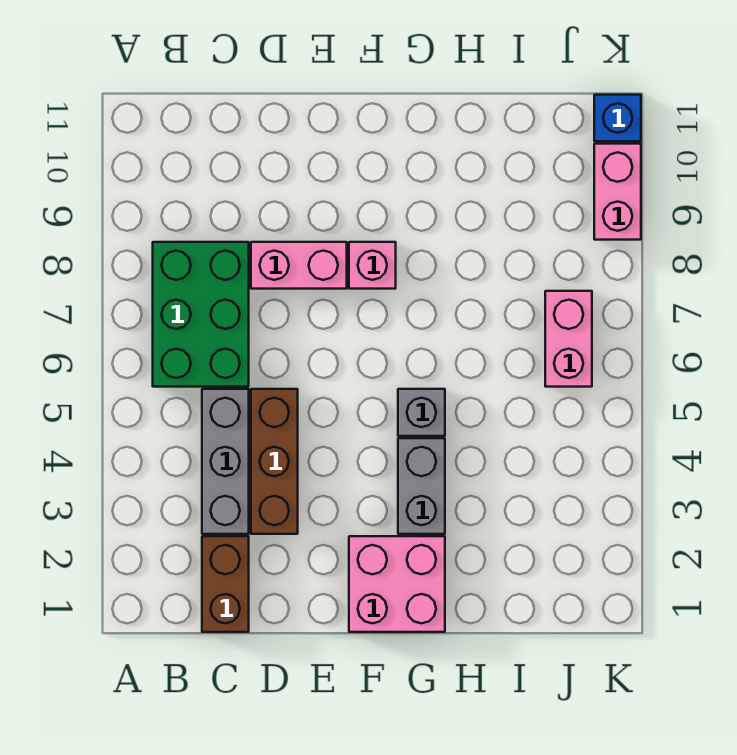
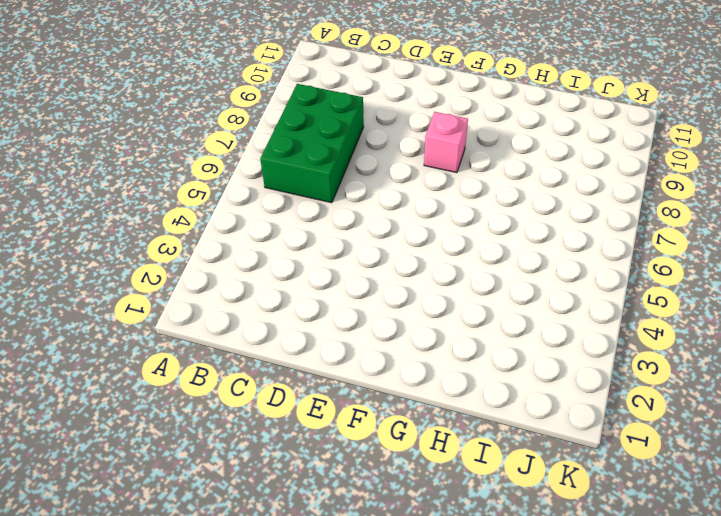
none -> brown 1x2 brick [202,536,249,632]
none -> grey 1x3 brick [202,389,249,534]
none -> brown 1x3 brick [251,389,298,534]

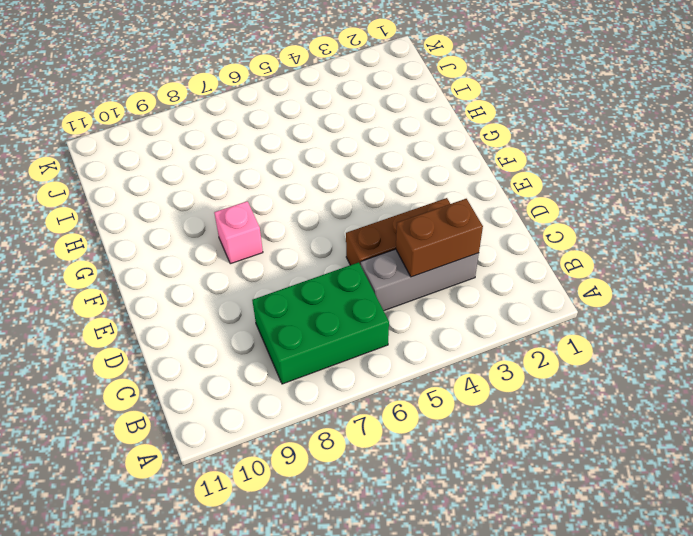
brown 1x2 brick [396,199,483,277] -> brown 1x2 brick moved to [202,536,249,632]
none -> pink 1x2 brick [251,242,347,289]
none -> pink 2x2 brick [349,536,445,632]
none -> grey 1x2 brick [398,438,445,534]

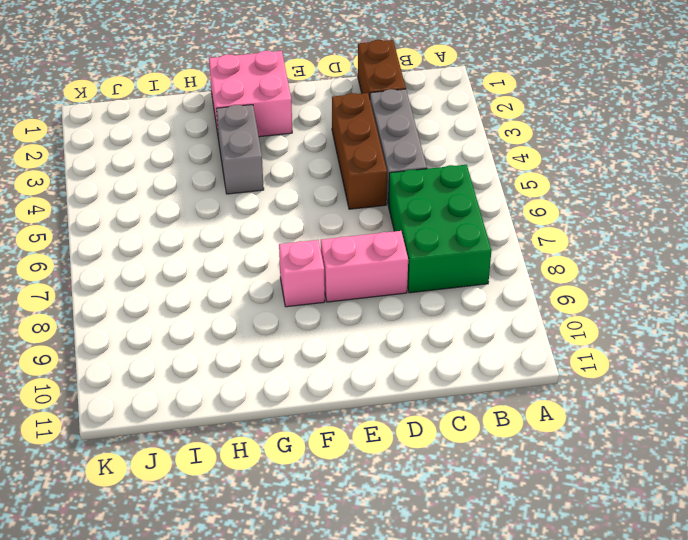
none -> grey 1x1 brick [398,389,445,436]
none -> pink 1x2 brick [545,291,592,387]
none -> pink 1x2 brick [594,144,641,240]

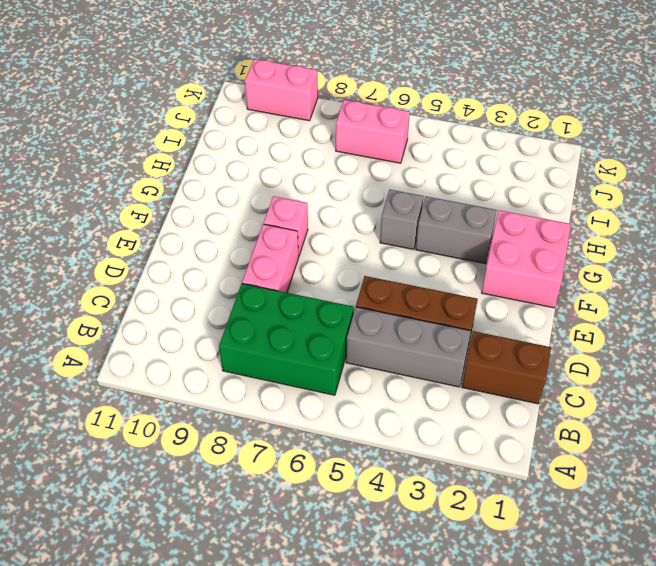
none -> blue 1x1 brick [594,95,641,141]

